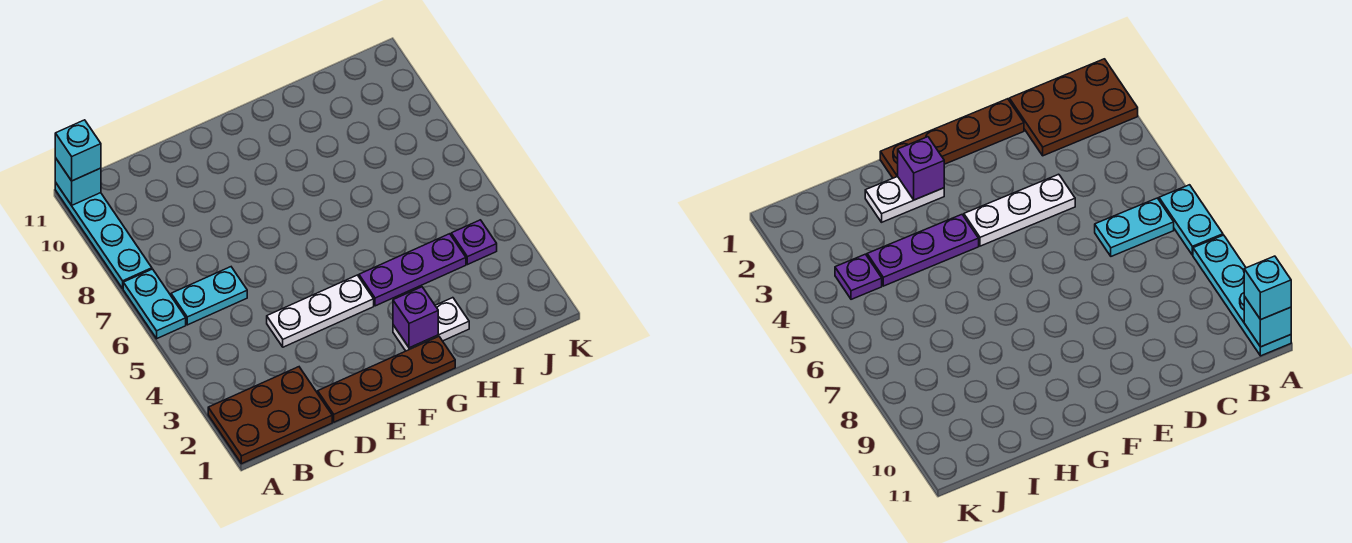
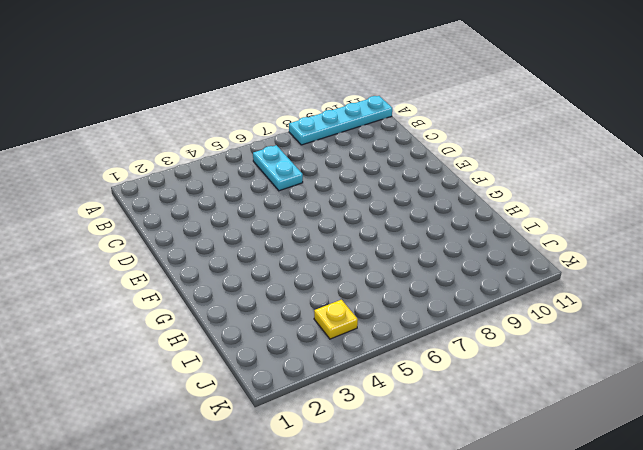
yellow 1x1 plate [314,300,358,339] -> purple 1x1 plate [451,220,497,265]
none -> brown 2x3 plate [208,367,332,464]
none -> cyan 1x2 plate [123,269,186,339]
none -> brown 1x4 plate [318,337,455,422]

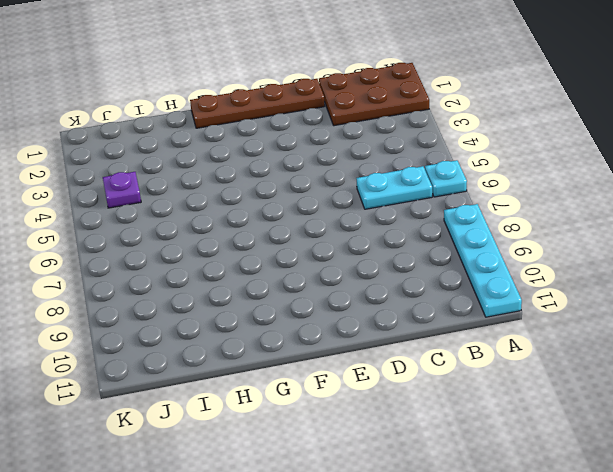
cyan 1x1 plate [425,160,467,197] -> cyan 1x2 plate [123,269,186,339]
none -> white 1x3 plate [267,275,374,347]
none -> white 1x2 plate [393,298,469,351]
none -> purple 1x3 plate [359,234,466,306]

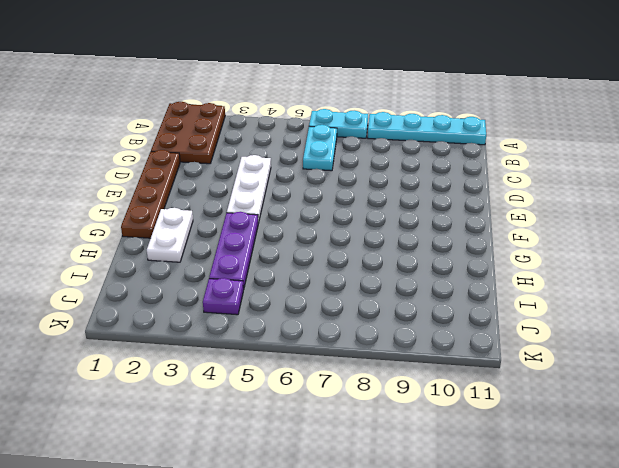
none -> cyan 1x1 brick [55,158,101,205]
none -> purple 1x1 brick [393,287,438,348]
none -> cyan 1x1 brick [55,120,101,181]

